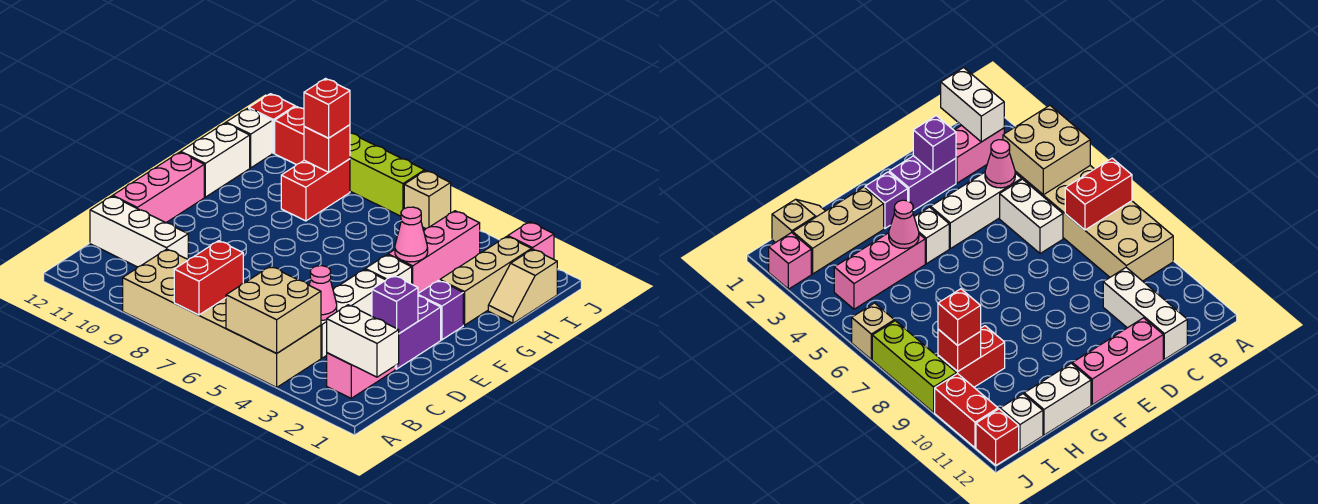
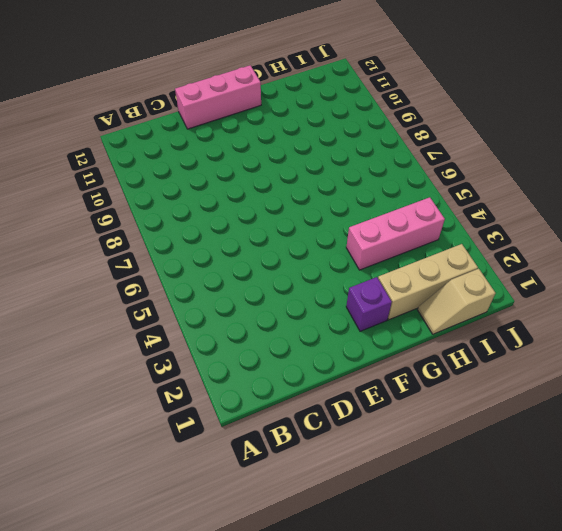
none -> tan 2x6 brick [123,249,321,387]
none -> pink 1x2 brick [327,353,395,398]
none -> white 1x3 brick [321,269,386,358]

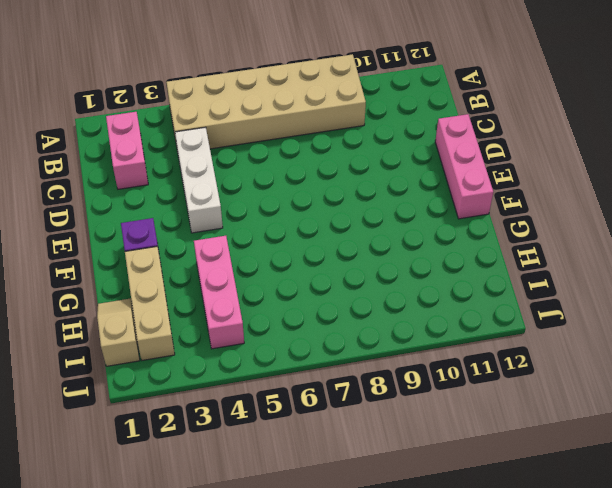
none -> white 1x2 brick [1000,179,1063,253]
none -> white 1x3 brick [90,196,188,267]
none -> purple 1x2 brick [395,296,441,369]

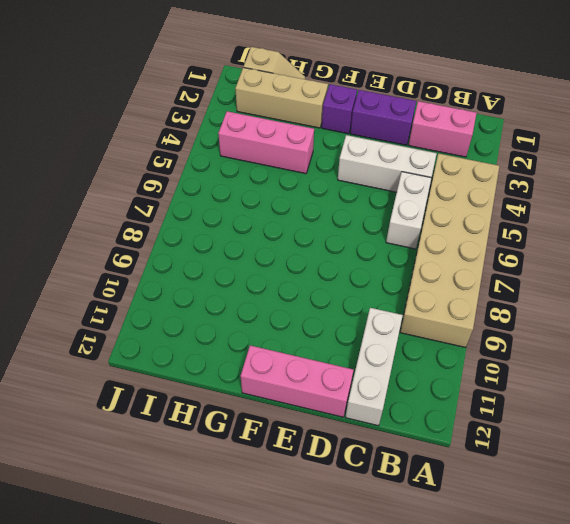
none -> white 1x1 brick [365,255,412,284]
none -> white 1x2 brick [181,123,250,197]
none -> red 1x2 brick [281,159,350,221]

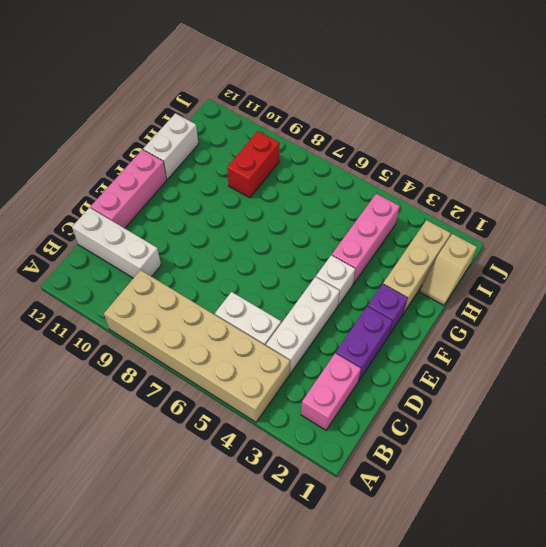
none -> white 1x1 brick [226,108,272,168]
none -> pink 1x1 brick [508,222,554,259]
none -> tan 1x1 brick [404,171,451,229]

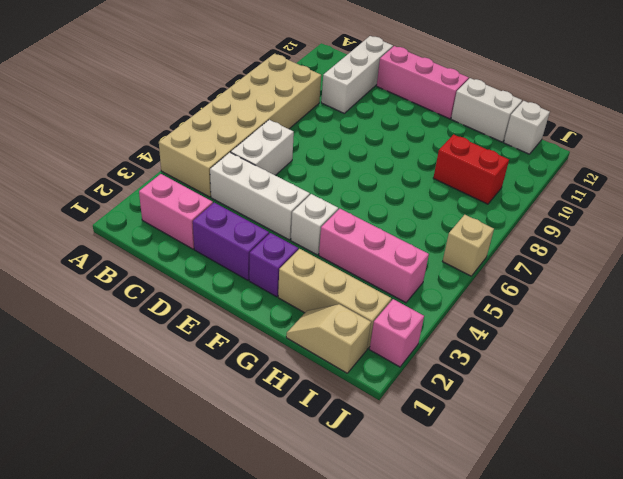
none -> lime 1x3 brick [350,133,425,216]
none -> red 1x2 brick [275,106,304,164]
none -> red 1x1 brick [249,94,295,153]

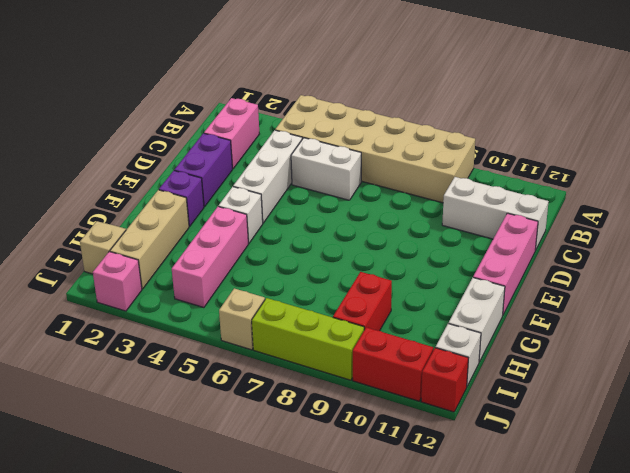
none -> tan 2x2 brick [226,266,321,353]
none -> red 1x2 brick [174,241,243,315]
none -> white 1x2 brick [327,305,399,377]

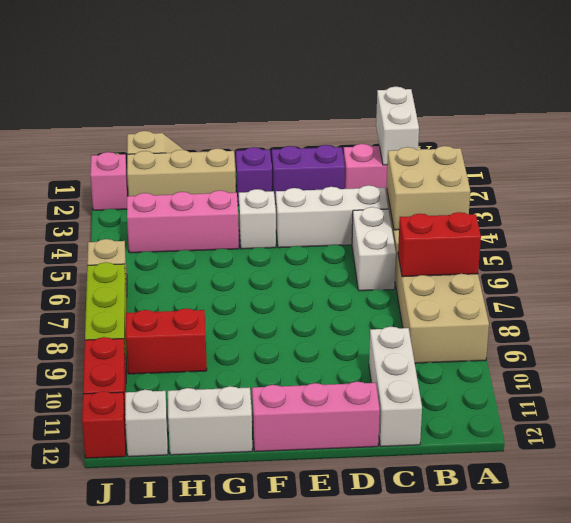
none -> pink 1x1 cone [309,266,337,320]
none -> purple 1x1 brick [372,276,418,333]
none -> pink 1x1 cone [395,207,428,262]

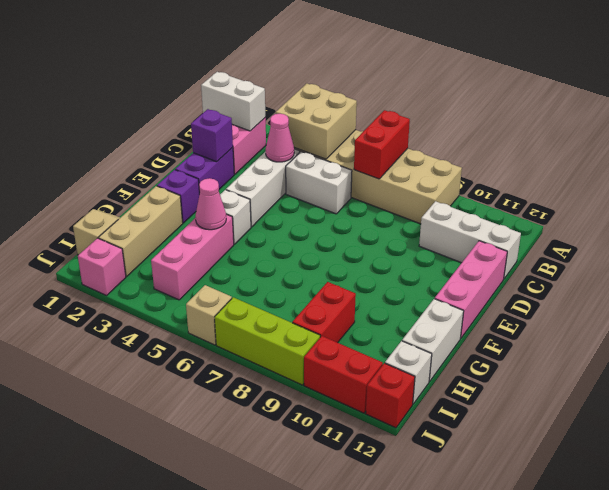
none -> red 1x1 brick [304,125,350,172]
none -> red 1x1 brick [304,79,350,138]

